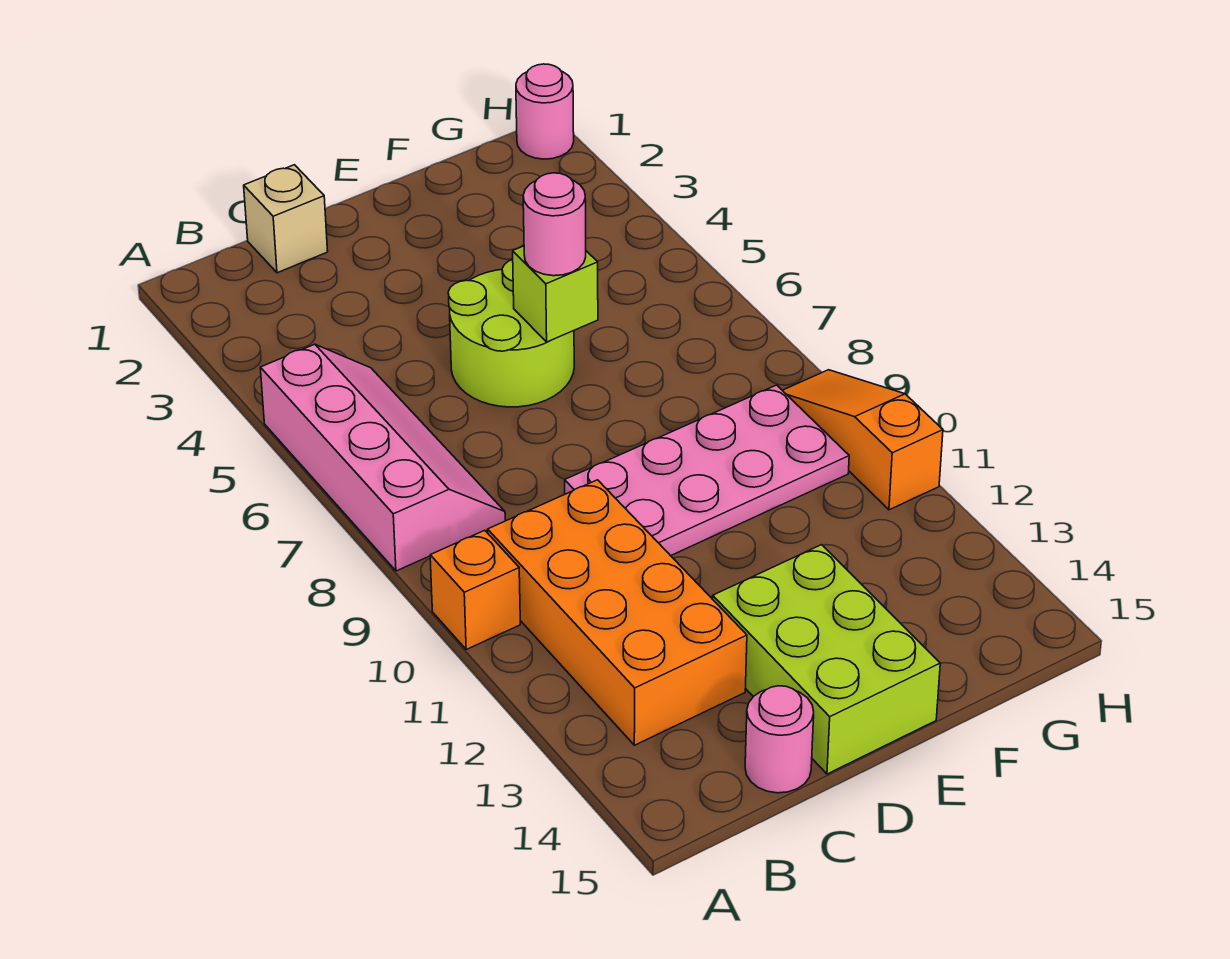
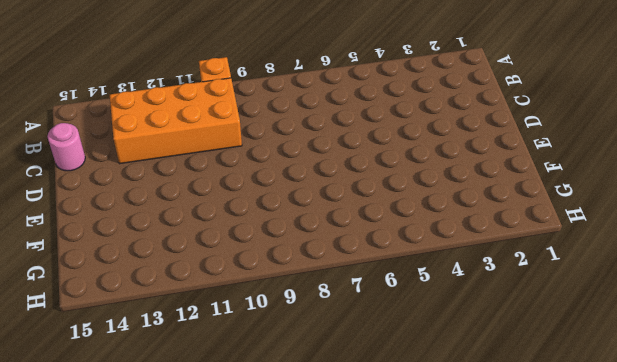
none -> pink 2x4 slope [260,344,505,571]
none -> tan 1x1 brick [244,165,328,273]
none -> lime 2x2 round brick [448,259,574,407]

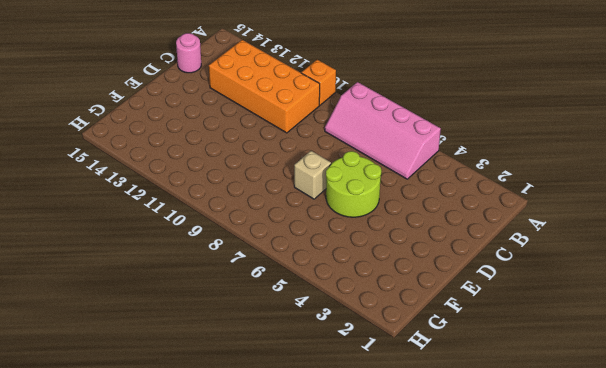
tan 1x1 brick [294,151,331,199] -> tan 1x1 brick moved to [244,165,328,273]
none -> pink 2x4 plate [565,385,849,556]
none -> lime 2x3 brick [713,545,940,774]
none -> pink 1x1 round brick [516,64,574,159]

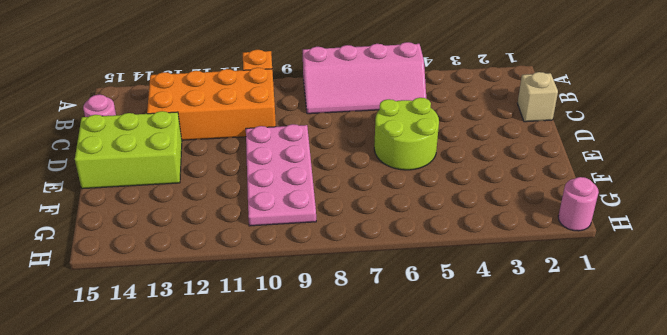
none -> orange 1x3 slope [782,370,943,510]
none -> lime 1x1 brick [513,246,598,342]
none -> pink 1x1 round brick [523,173,586,276]

